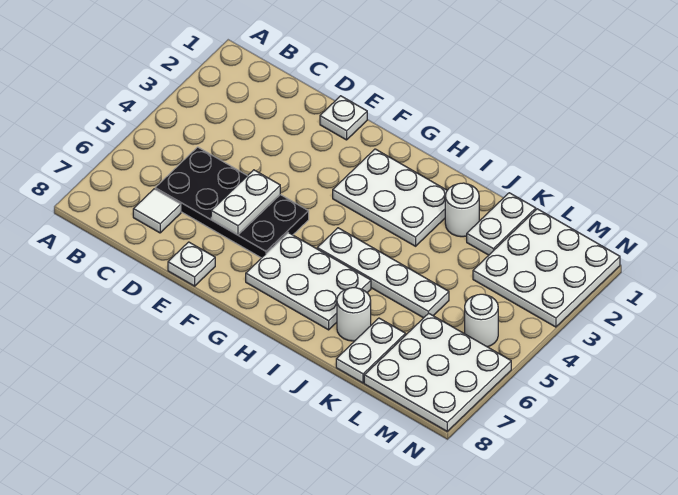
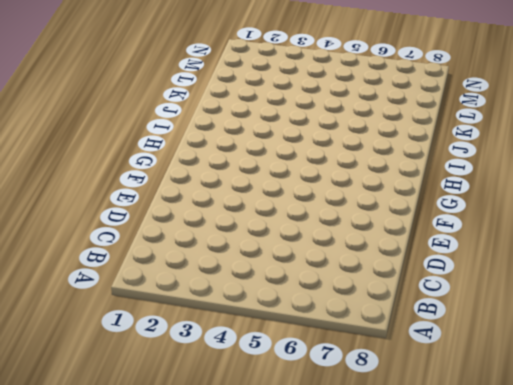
none -> black 2x4 plate [155,147,309,258]
none -> white 1x1 tile [133,189,181,233]
none -> white 1x1 plate [320,96,367,140]

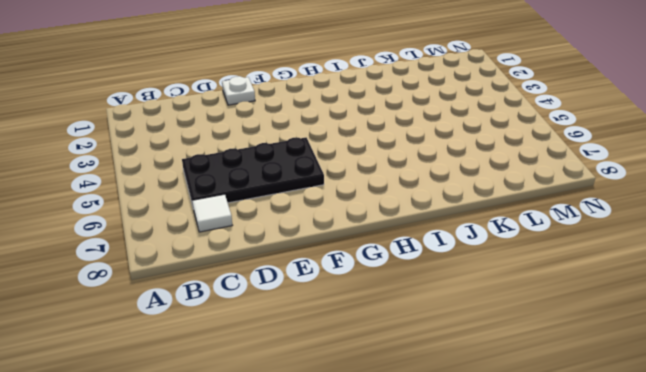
none -> white 1x1 plate [168,242,215,286]
none -> white 2x3 plate [333,149,447,246]
none -> white 2x3 plate [246,233,371,330]

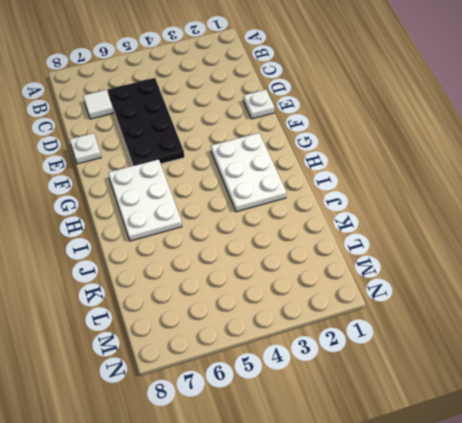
none -> white 1x4 plate [317,228,449,318]
none -> white 1x1 round brick [445,183,479,237]
none -> white 1x1 round brick [337,288,371,341]

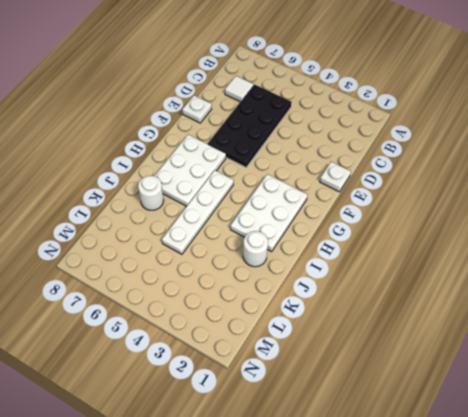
none -> white 1x2 plate [467,193,536,255]
none -> white 1x2 plate [336,318,406,383]
none -> white 3x3 plate [473,209,620,327]

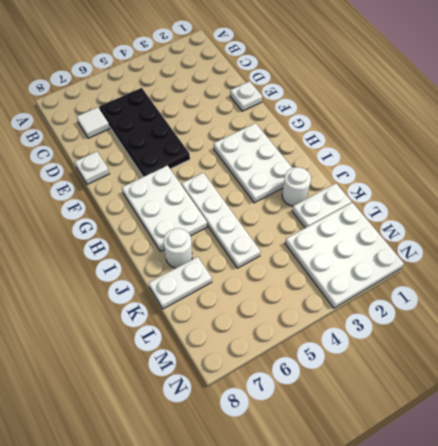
none -> white 3x3 plate [364,313,511,431]
none -> white 1x1 round brick [465,294,498,347]
none -> white 1x2 plate [211,170,280,235]

